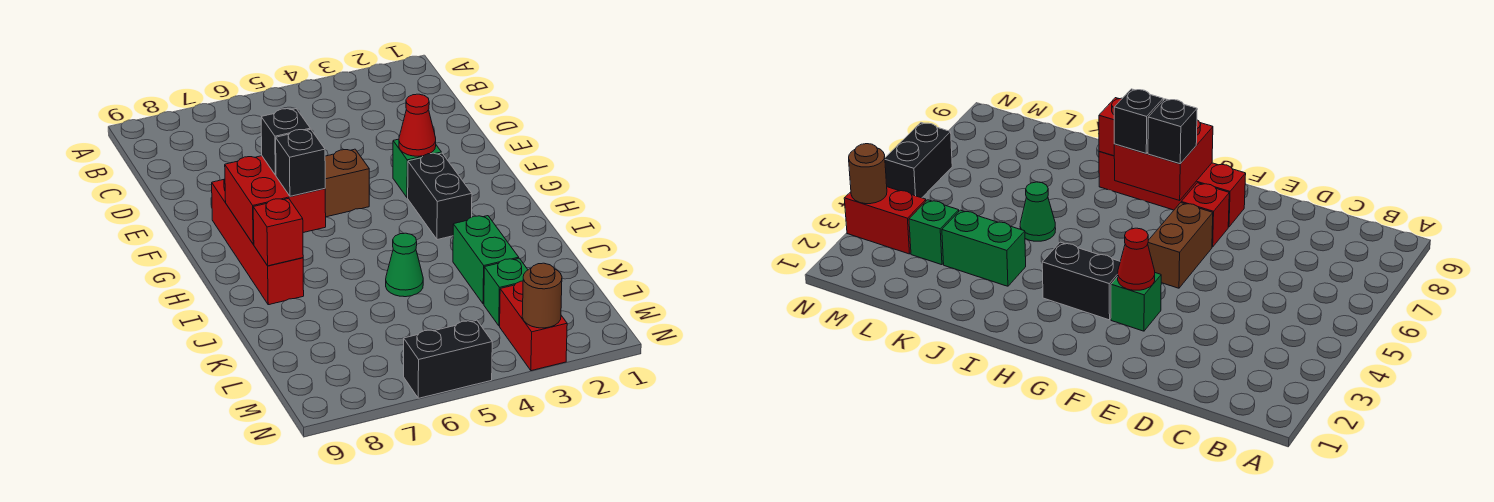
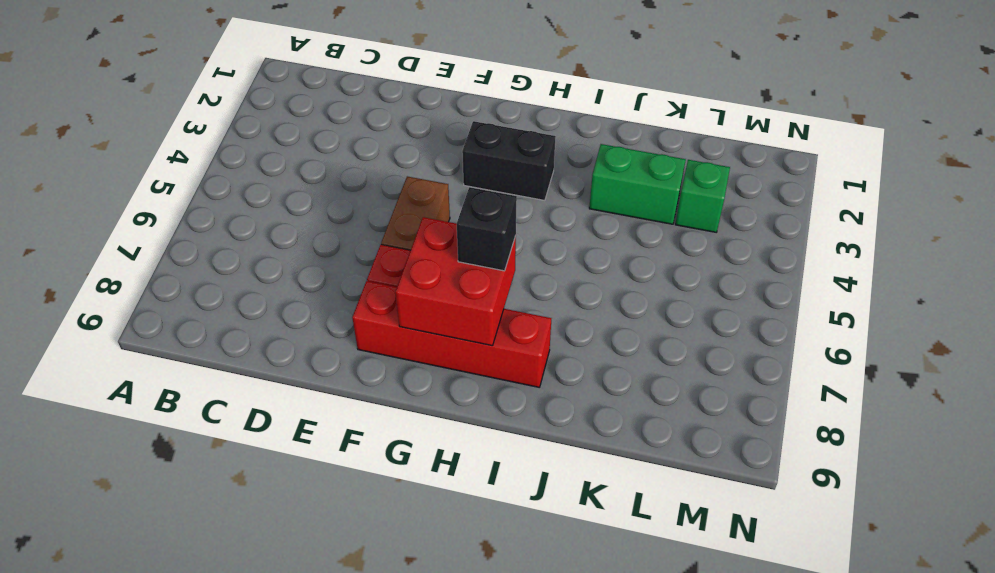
none -> green 1x1 brick [393,139,441,198]
none -> green 1x1 cone [386,233,423,297]
none -> red 1x2 brick [500,281,567,371]

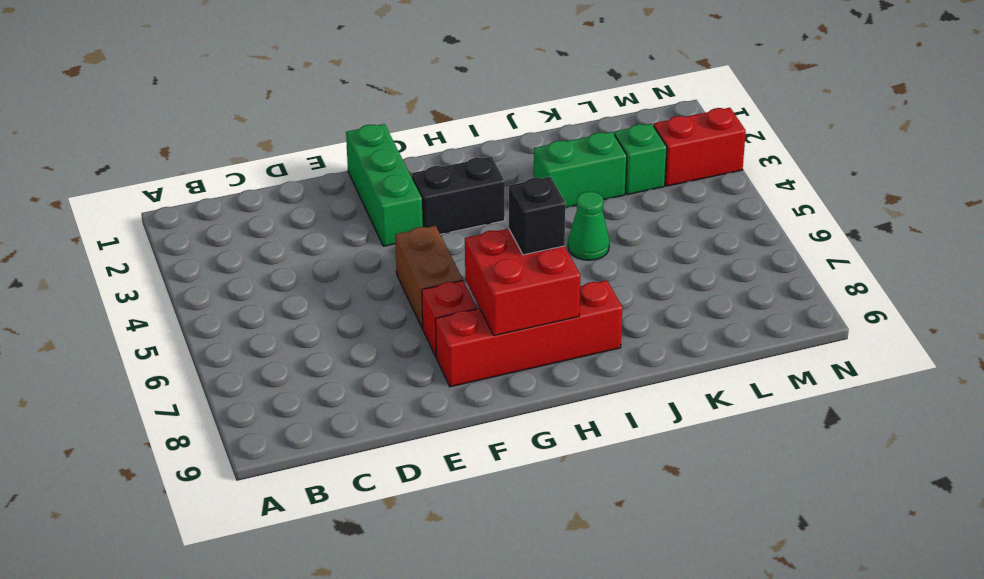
green 1x3 brick [346,124,423,246] -> green 1x1 brick [393,139,441,198]
none -> black 1x2 brick [404,320,492,398]
none -> red 1x1 cone [399,94,436,156]
none -> red 1x1 brick [253,198,303,266]

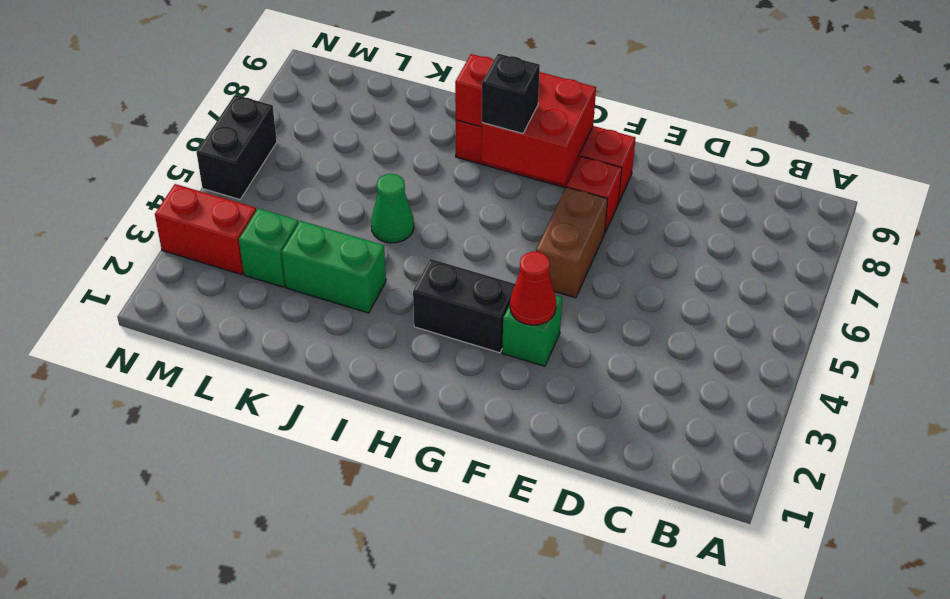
none -> brown 1x1 round brick [522,263,562,328]
none -> black 1x1 brick [261,109,310,175]

